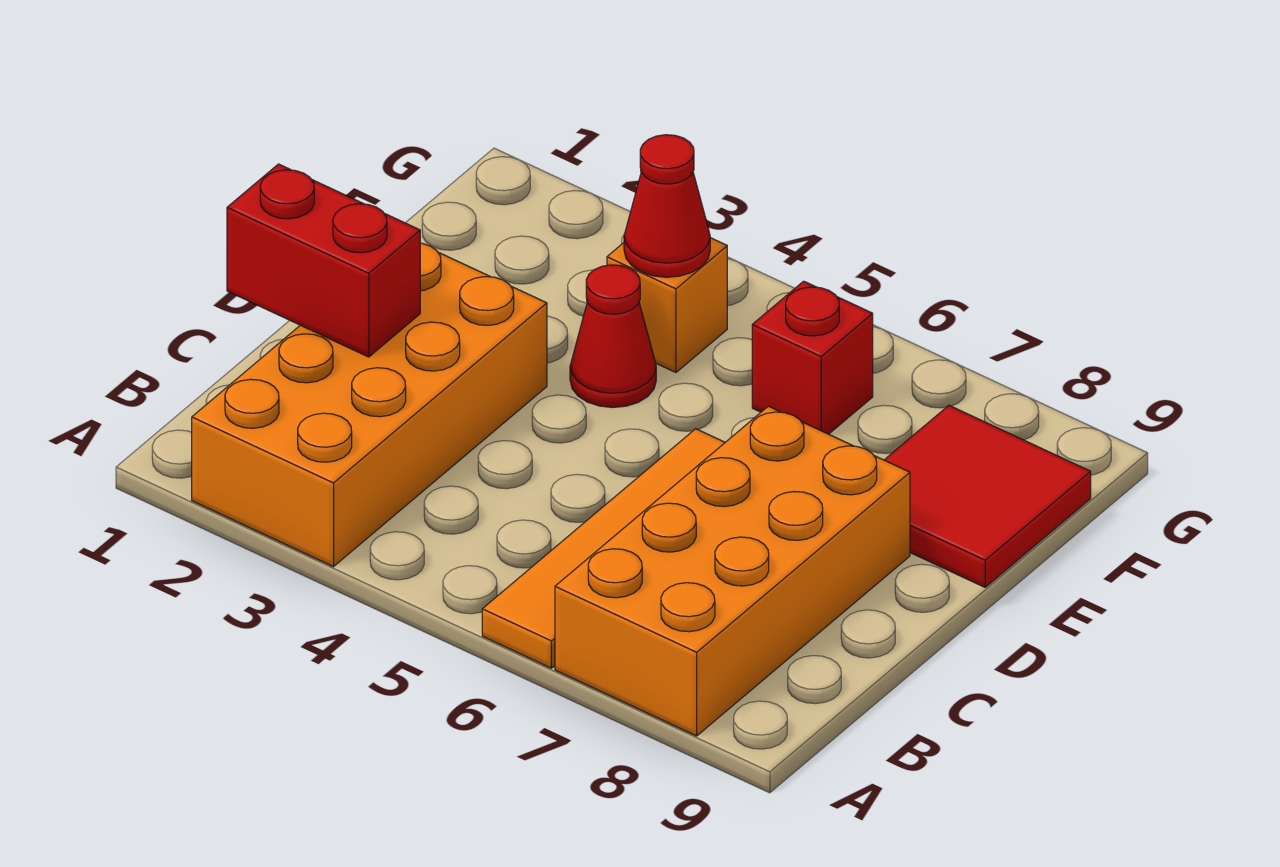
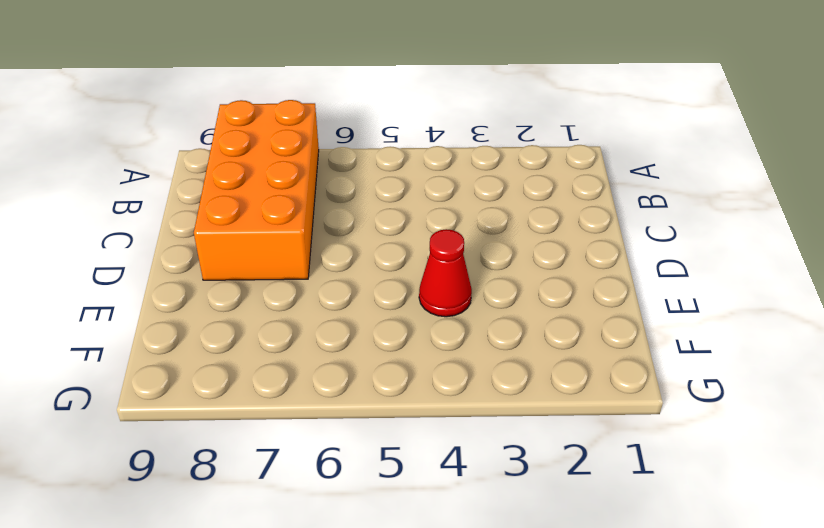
none -> orange 2x4 brick [192,243,547,567]
none -> orange 1x4 tile [482,429,725,668]

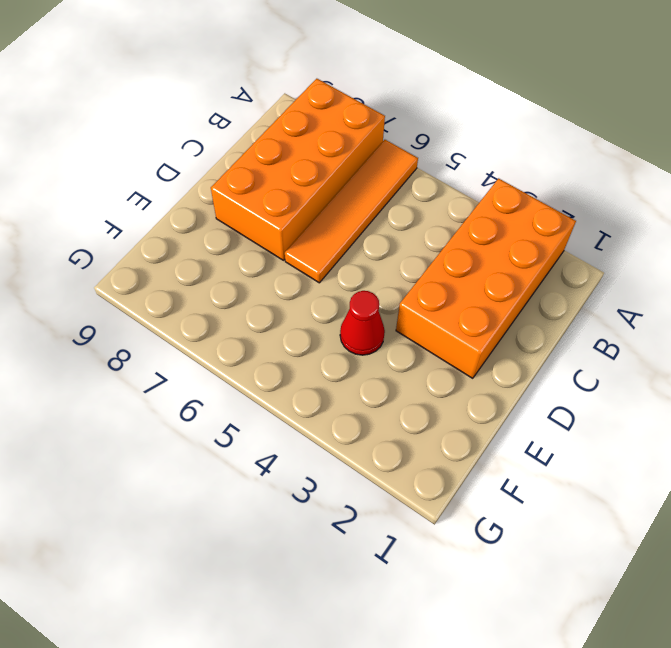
none -> red 2x2 tile [885,406,1091,587]
none -> orange 1x1 brick [607,238,727,372]

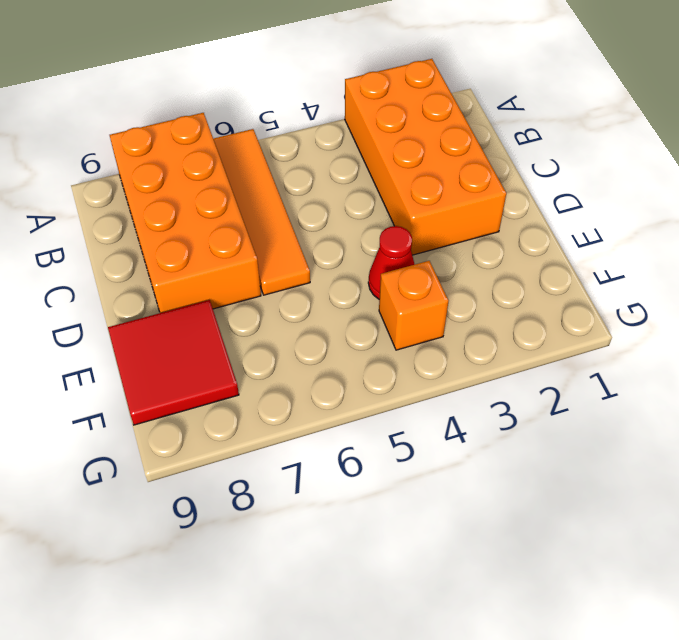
none -> red 1x1 brick [752,281,873,434]
none -> red 1x2 brick [227,164,420,357]

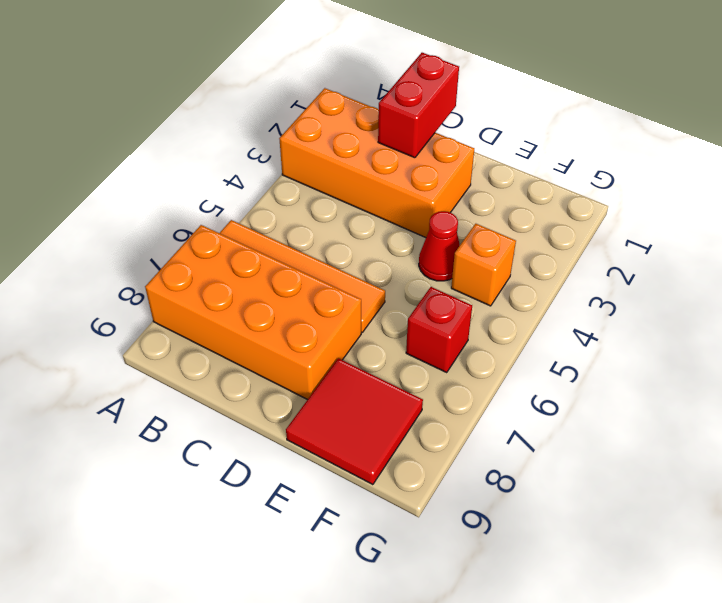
none -> red 1x1 cone [624,135,710,277]

